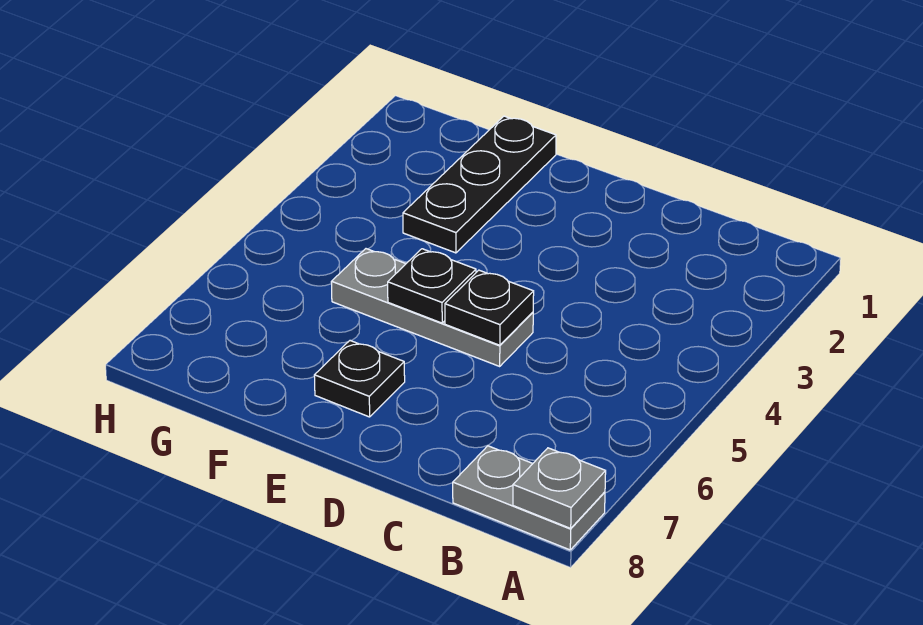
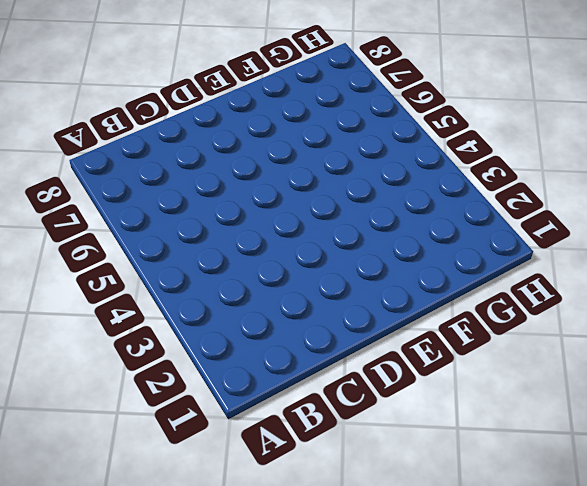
none -> grey 1x2 plate [453,446,605,550]
none -> grey 1x3 plate [331,249,533,366]

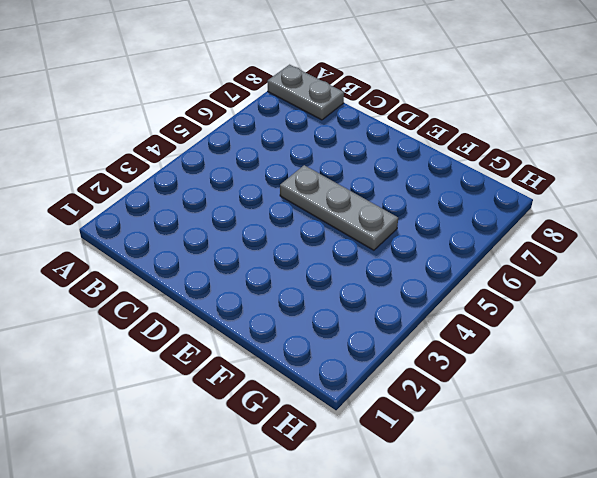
none -> black 1x1 plate [314,341,405,417]
none -> black 1x3 plate [403,116,556,253]

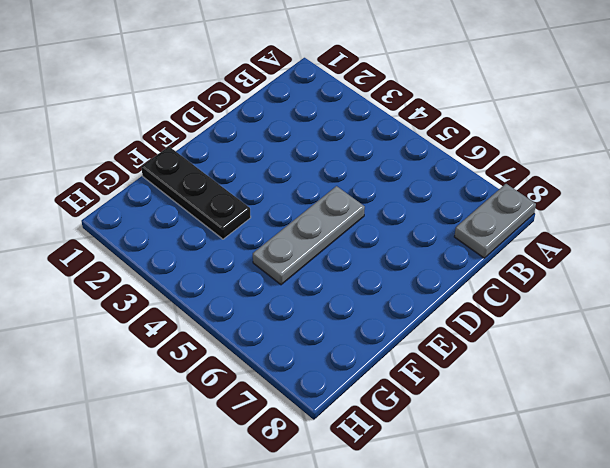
none -> black 1x1 plate [314,341,405,417]
none -> grey 1x1 plate [513,448,606,528]

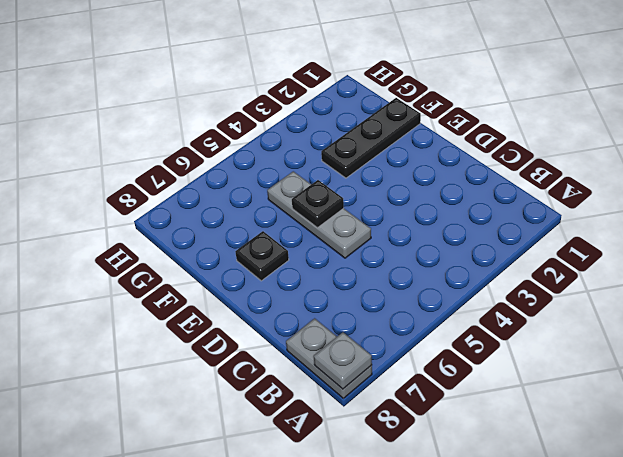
none -> black 1x1 plate [445,270,534,345]

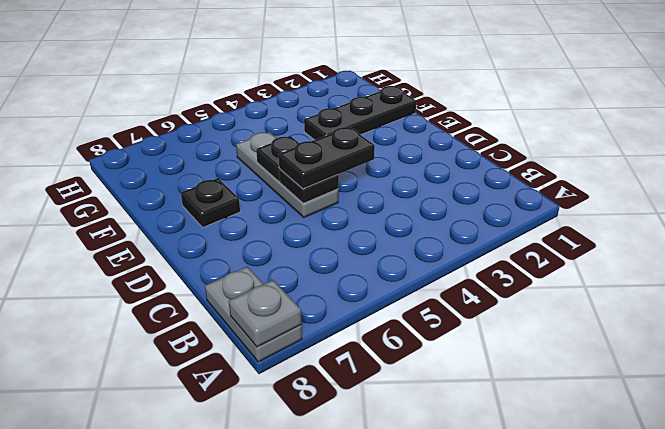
black 1x2 plate [279,127,375,189] -> none

